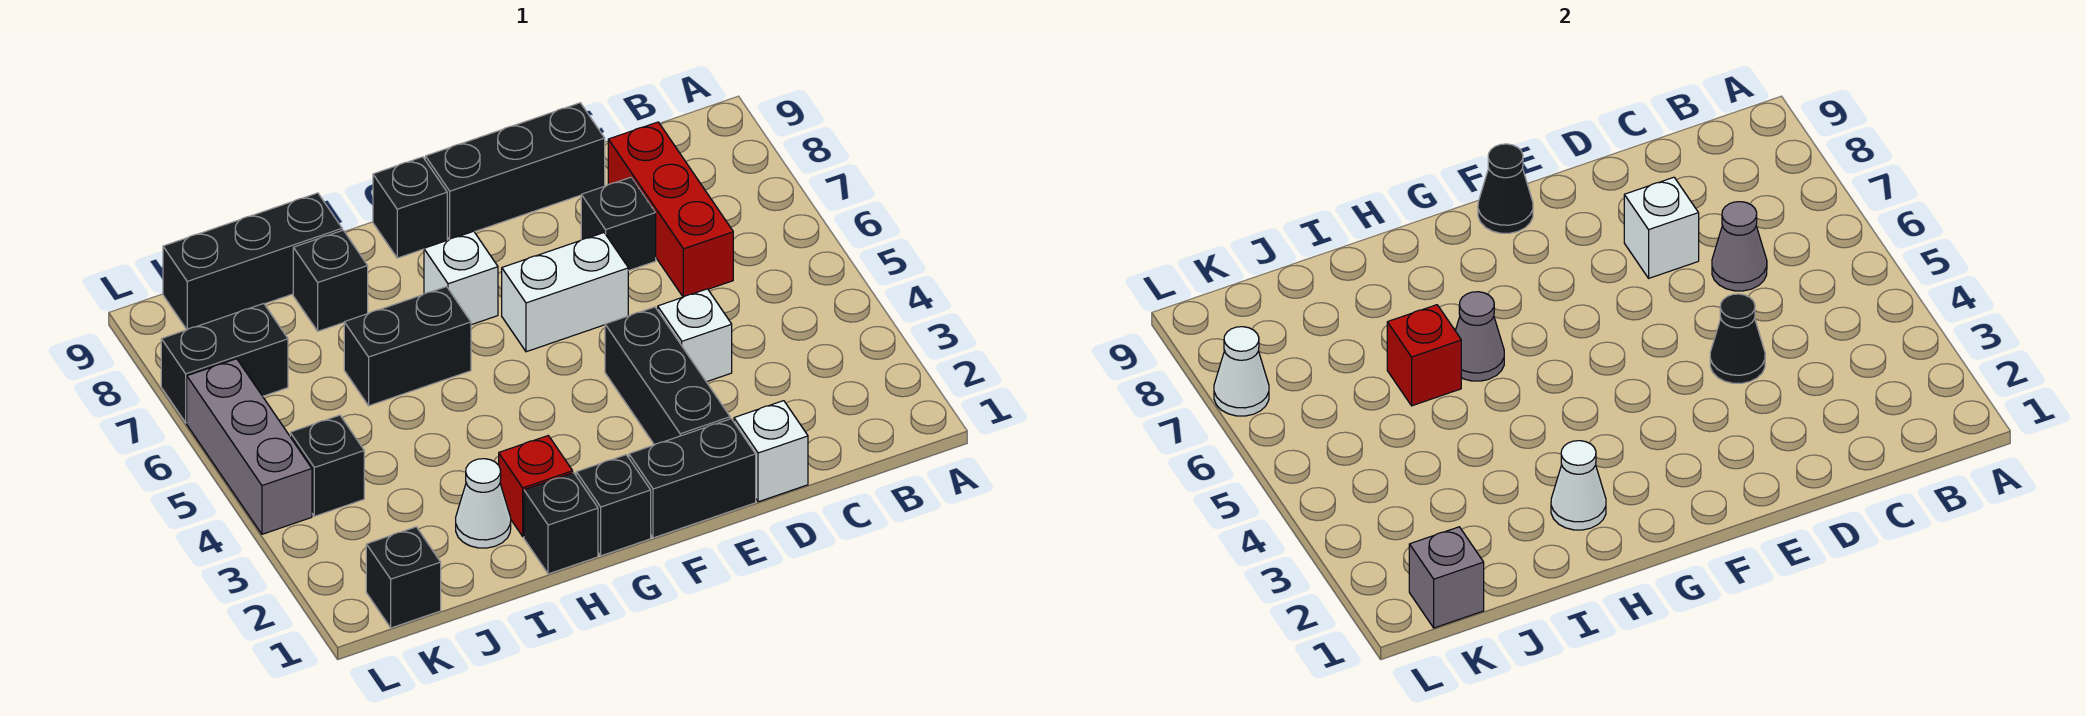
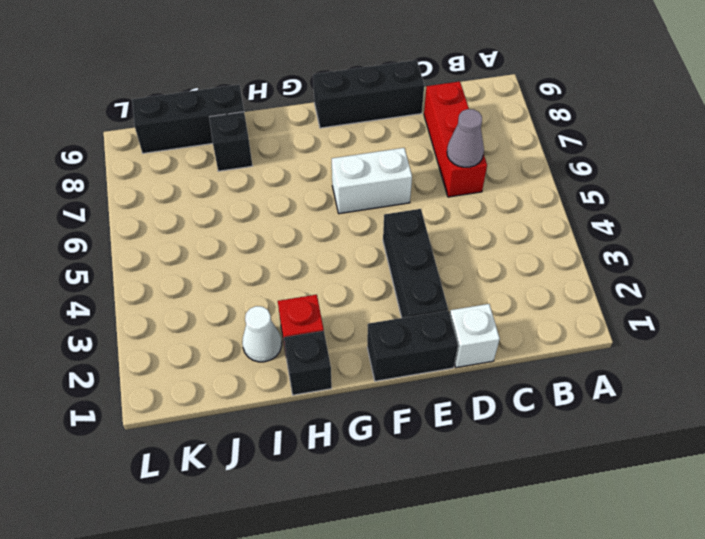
none -> white 1x1 brick [658,289,732,382]
none -> black 1x1 brick [581,177,656,271]
none -> black 1x1 brick [576,455,651,556]
none -> white 1x1 brick [424,231,498,325]

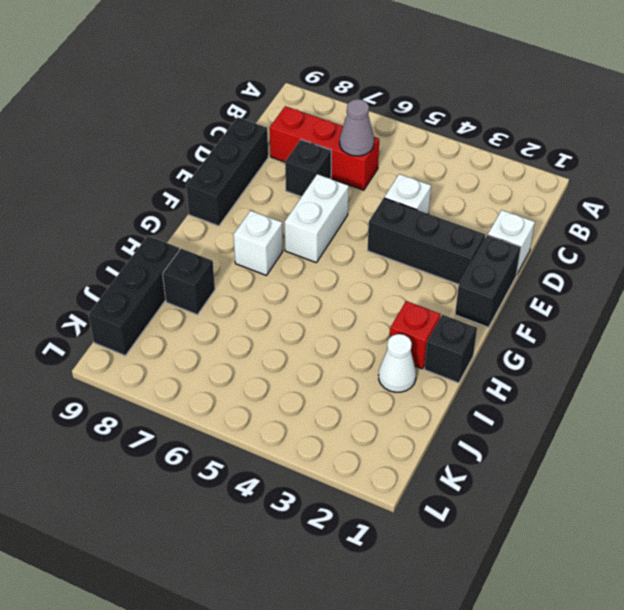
none -> black 1x1 brick [576,455,651,556]
none -> black 1x1 brick [373,157,447,258]
none -> black 1x2 brick [344,287,471,406]
none -> black 1x1 brick [366,527,441,628]

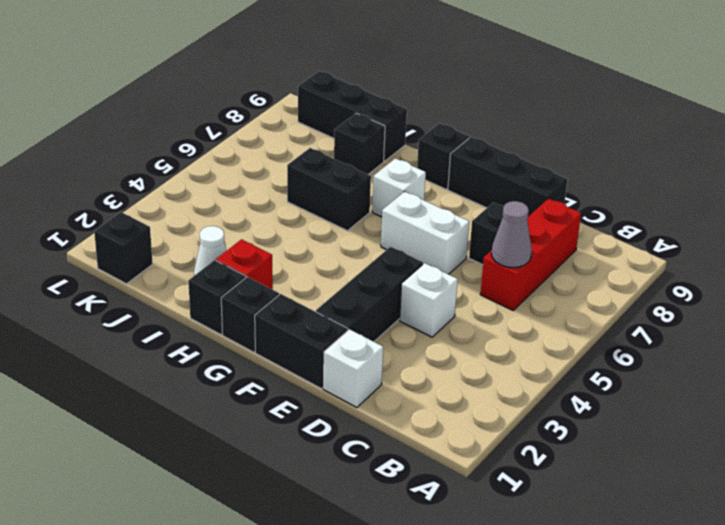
none -> black 1x1 brick [290,415,364,516]
none -> black 1x2 brick [161,304,288,423]
none -> grey 1x3 brick [187,359,312,534]
none -> black 1x1 cone [1710,294,1765,383]

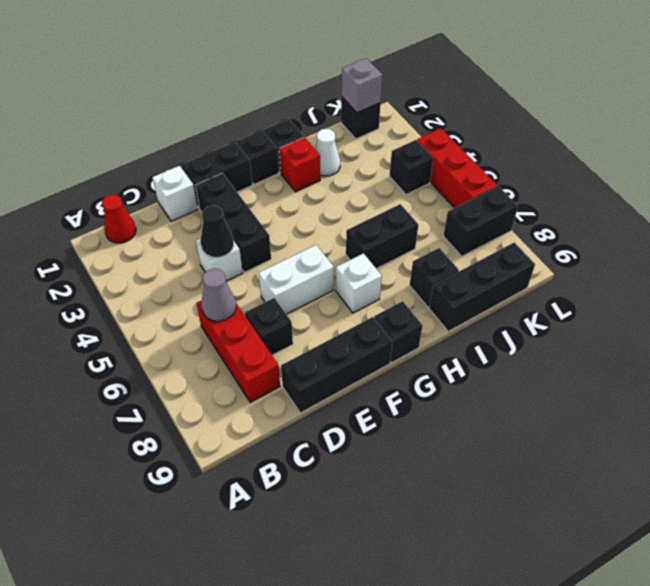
red 1x1 cone [102,194,136,243] -> none
red 1x3 brick [417,128,497,208] -> grey 1x3 brick [187,359,312,534]
none -> white 1x1 brick [1624,177,1699,278]
none -> black 1x1 cone [1478,144,1533,233]
none -> white 1x1 cone [1551,441,1606,530]
none -> grey 1x1 cone [1455,292,1504,381]

